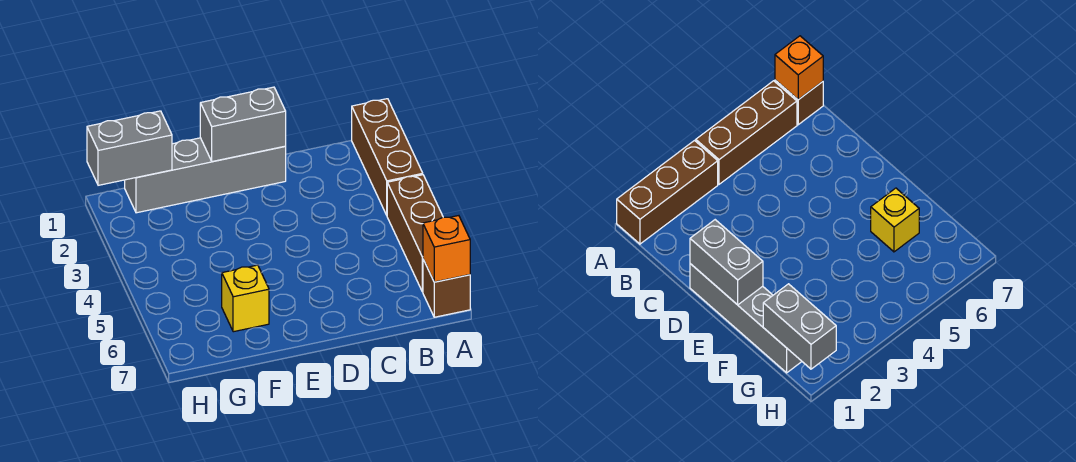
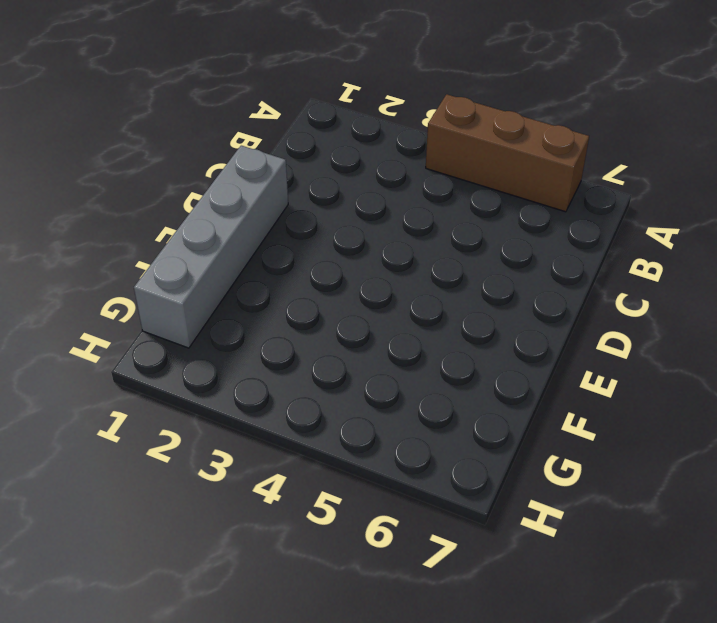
none -> brown 1x3 brick [352,99,423,215]
none -> brown 1x1 brick [423,260,470,317]

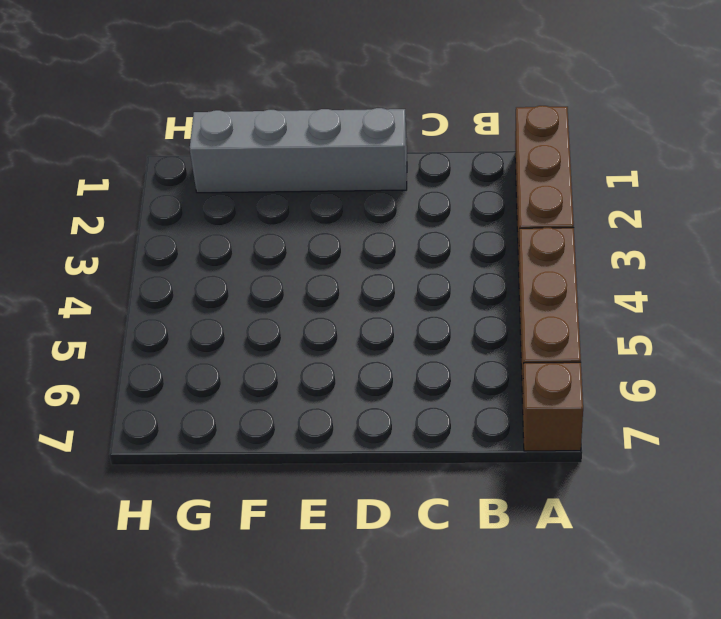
none -> yellow 1x1 brick [222,265,269,332]
none -> orange 1x1 brick [423,216,470,282]

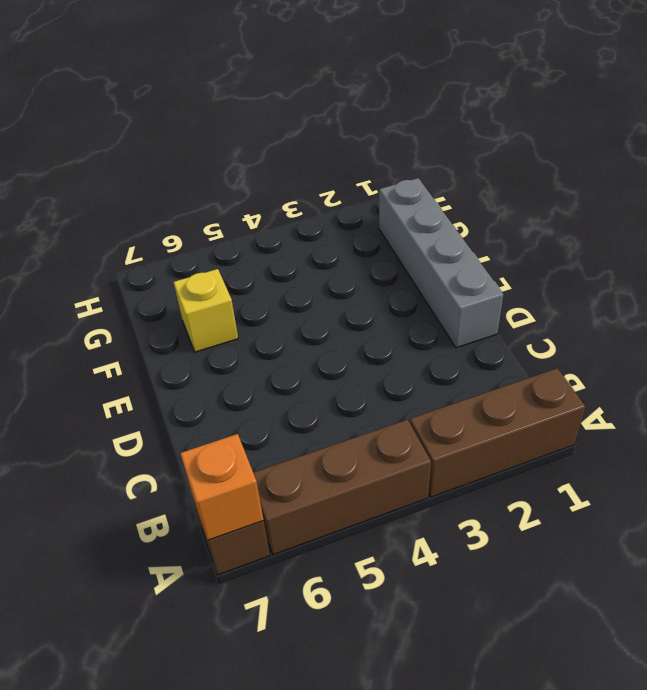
none -> grey 1x2 brick [200,87,286,161]
none -> grey 1x2 brick [87,111,172,185]

